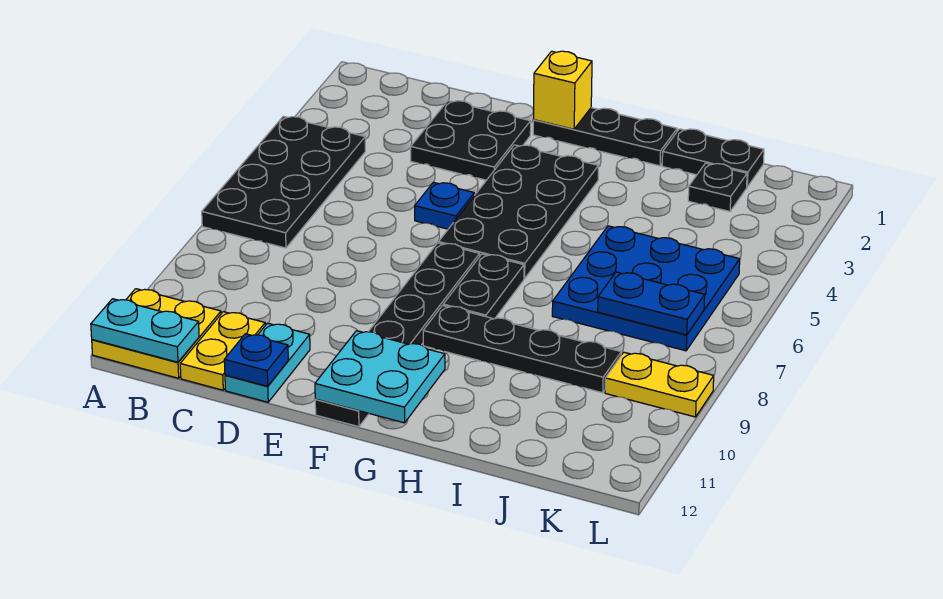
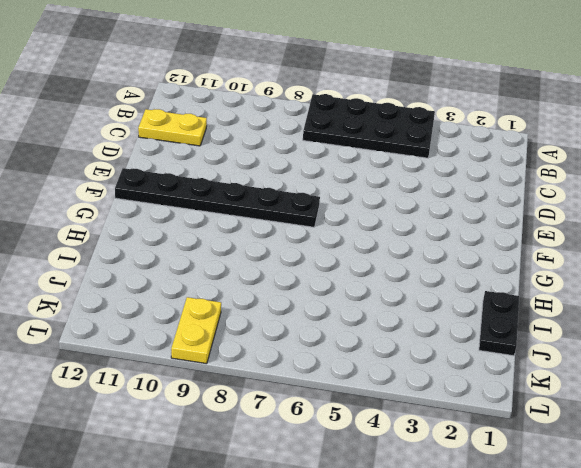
none -> yellow 2x2 plate [92,289,221,378]
none -> black 2x2 plate [411,101,531,180]
none -> cyan 1x2 plate [225,323,310,402]

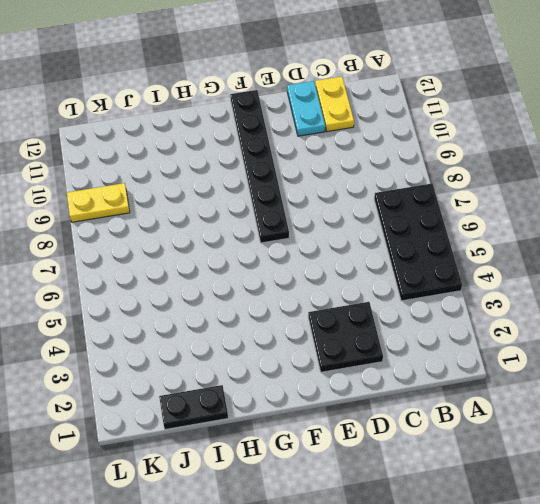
none -> yellow 2x2 plate [92,289,221,378]
none -> blue 1x1 plate [415,182,474,229]
none -> black 1x3 plate [533,108,677,166]

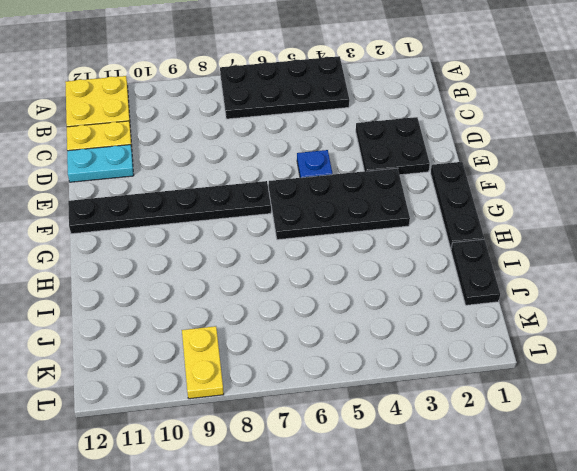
none -> black 1x2 plate [443,254,524,319]
none -> black 1x4 plate [423,306,621,393]
none -> blue 3x3 plate [552,226,740,351]

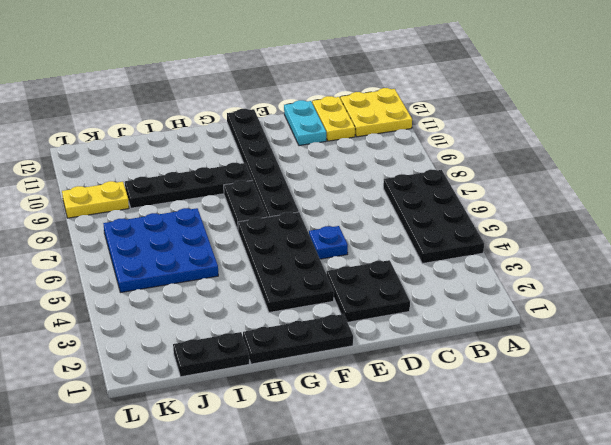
none -> black 1x1 plate [688,163,747,211]
none -> cyan 1x2 plate [91,299,199,362]
none -> blue 1x1 plate [224,334,288,386]

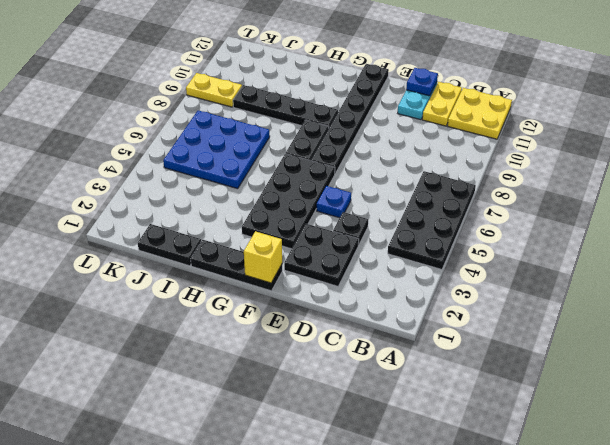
black 1x1 plate [333,212,368,245] -> black 1x1 plate moved to [688,163,747,211]
none -> cyan 1x2 plate [91,299,199,362]
none -> cyan 2x2 plate [315,331,445,423]
none -> blue 1x2 plate [598,272,705,335]

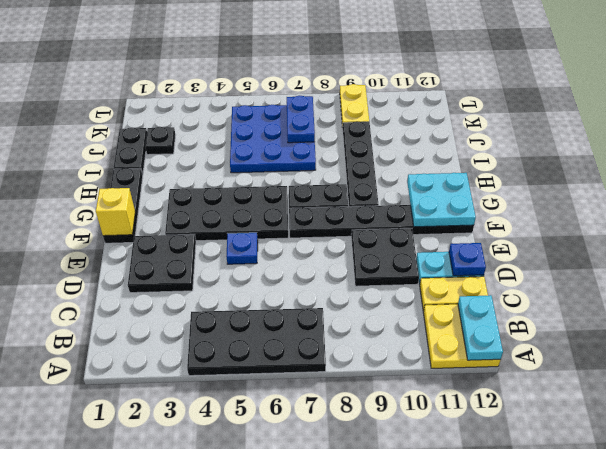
black 2x2 plate [351,228,419,286] -> none

